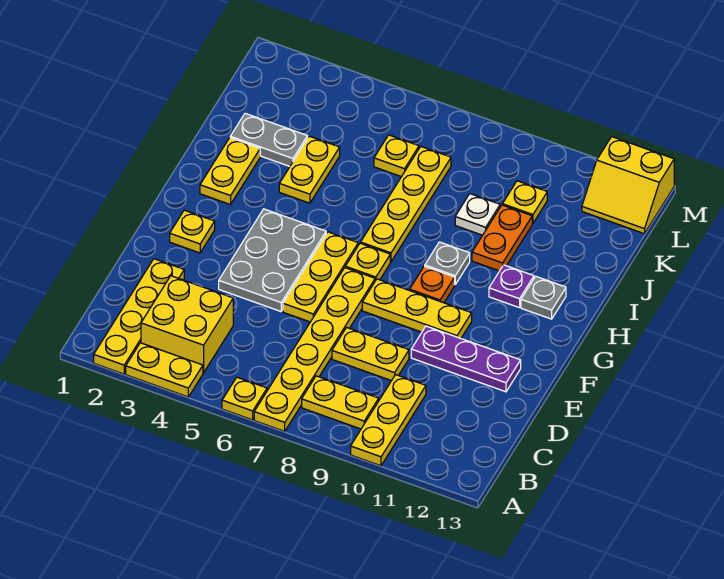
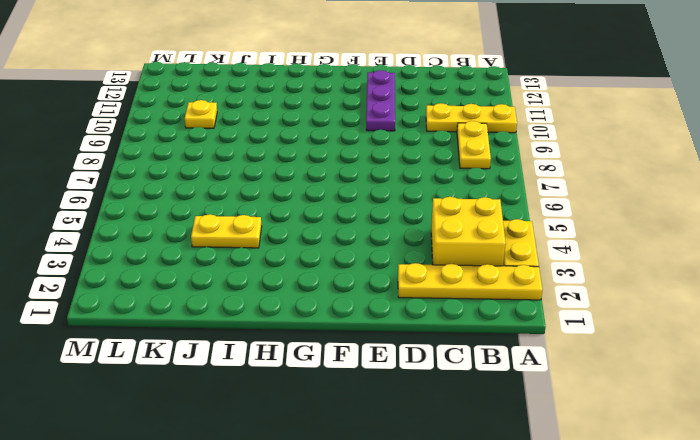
none -> yellow 1x1 plate [222,377,267,420]
none -> yellow 1x6 plate [254,268,375,431]
none -> yellow 1x2 plate [332,327,409,381]

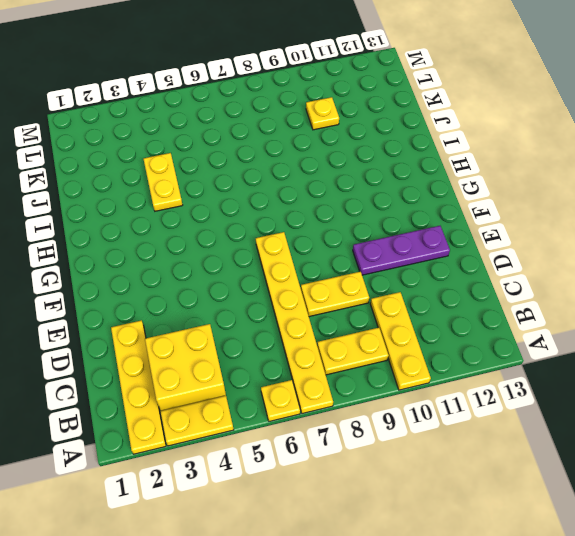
none -> grey 2x3 plate [219,209,326,311]
none -> yellow 1x3 plate [283,232,358,322]
none -> yellow 1x1 plate [170,210,215,253]

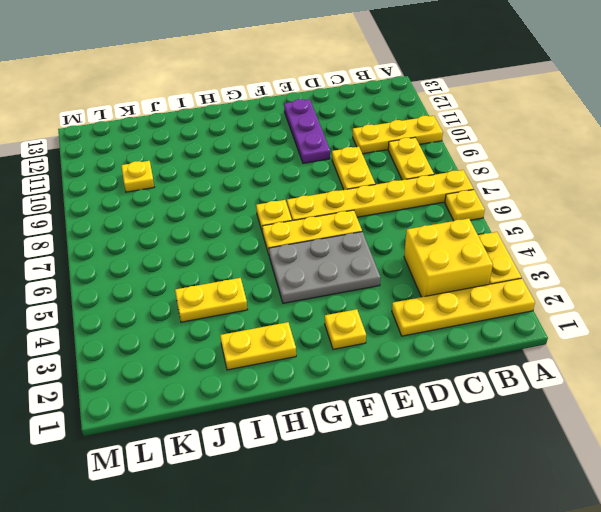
none -> yellow 1x3 plate [362,279,472,338]
none -> orange 1x1 plate [410,266,455,303]
none -> yellow 1x4 plate [361,147,451,262]

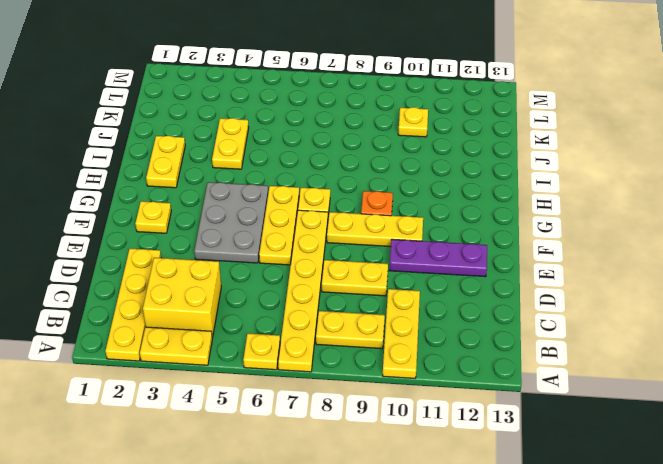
none -> yellow 1x4 plate [361,147,451,262]
none -> grey 1x1 plate [425,242,470,284]
none -> purple 1x1 plate [489,265,534,308]

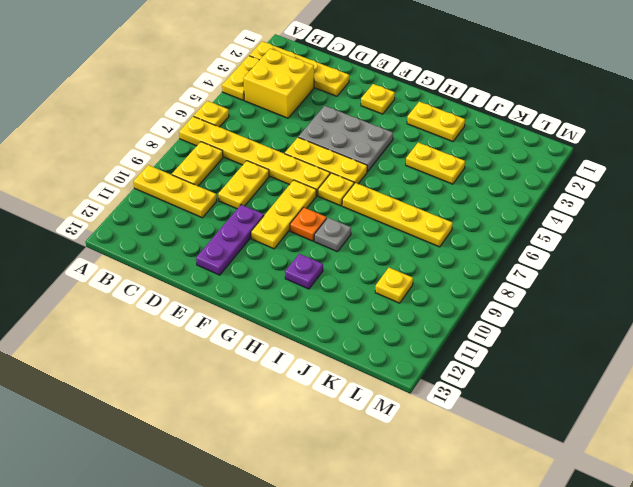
none -> grey 1x1 plate [521,277,566,319]
none -> orange 1x2 plate [472,205,532,271]
none -> grey 1x2 plate [230,113,308,166]

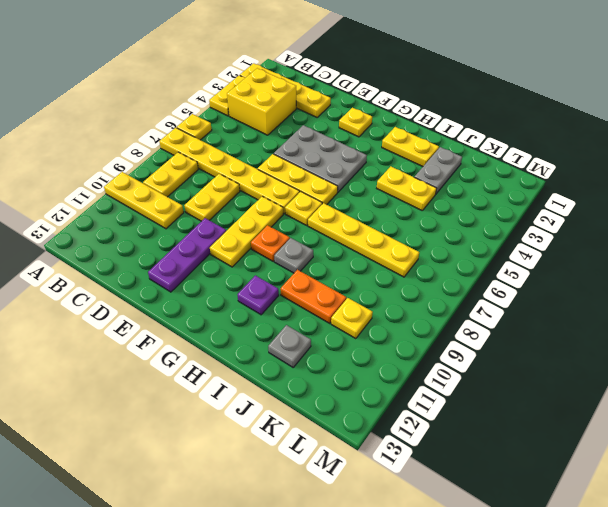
grey 1x1 plate [268,325,311,367] -> grey 1x1 plate moved to [521,277,566,319]
none -> white 1x1 plate [455,194,500,235]
none -> yellow 1x1 plate [374,135,419,177]
none -> yellow 2x2 slope [582,137,674,234]

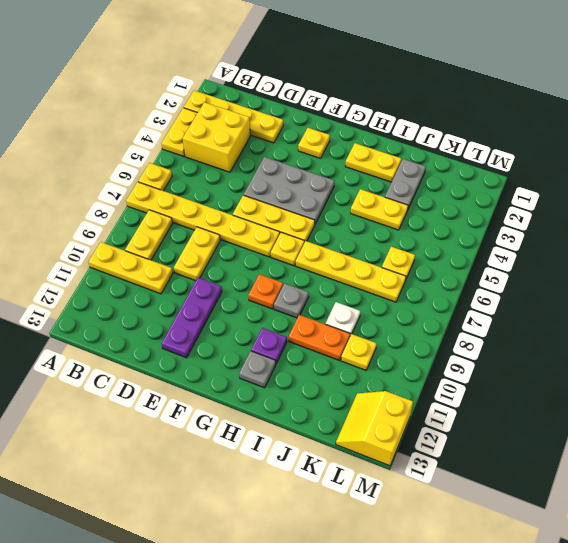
none -> yellow 1x3 plate [362,279,472,338]

